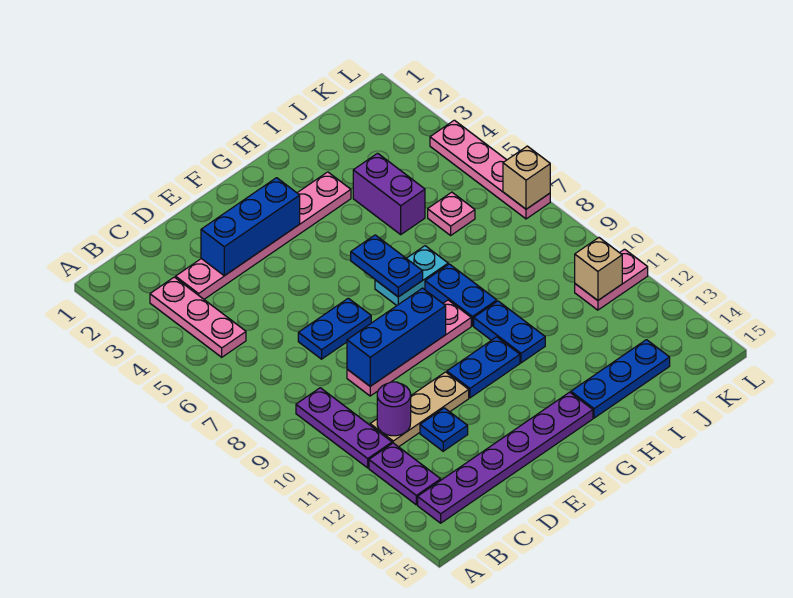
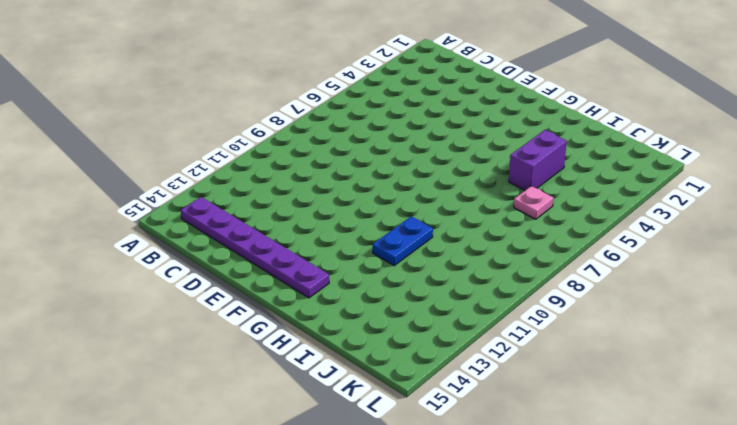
none -> pink 1x3 plate [150,277,246,357]
none -> purple 1x3 plate [296,388,392,468]
none -> purple 1x2 plate [369,443,441,505]

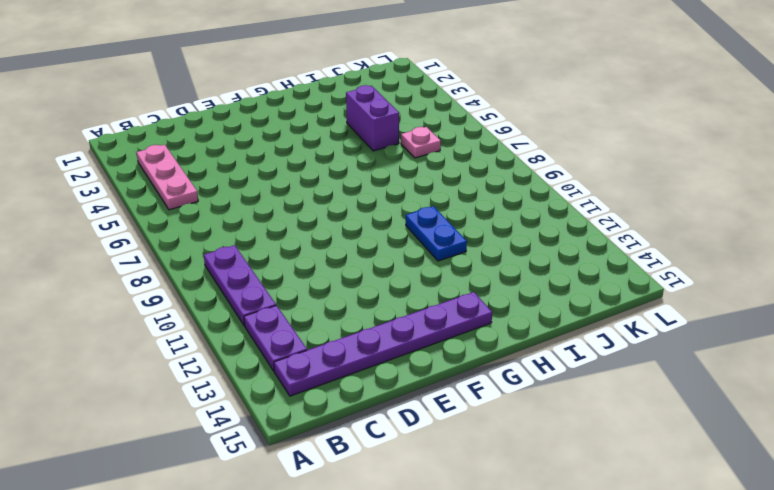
none -> pink 1x6 plate [176,172,351,299]
none -> tan 1x3 plate [370,372,469,447]
none -> blue 1x2 plate [298,298,371,359]

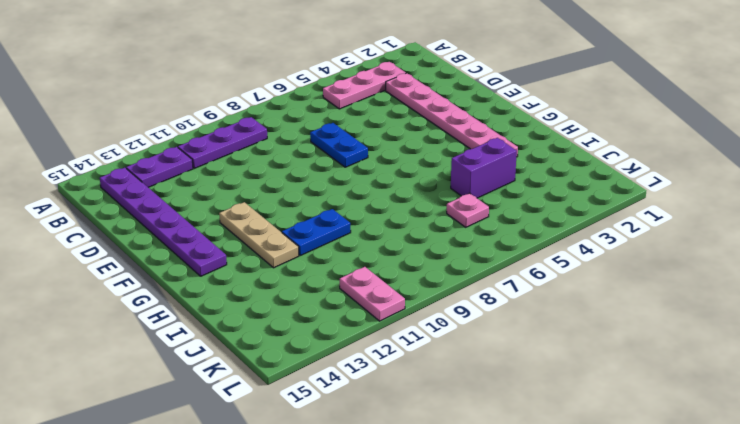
tan 1x3 plate [219,202,299,268] -> tan 1x3 plate moved to [370,372,469,447]
none -> pink 1x4 plate [347,300,471,396]
none -> blue 1x1 plate [420,408,468,451]
none -> blue 1x2 plate [447,337,520,398]

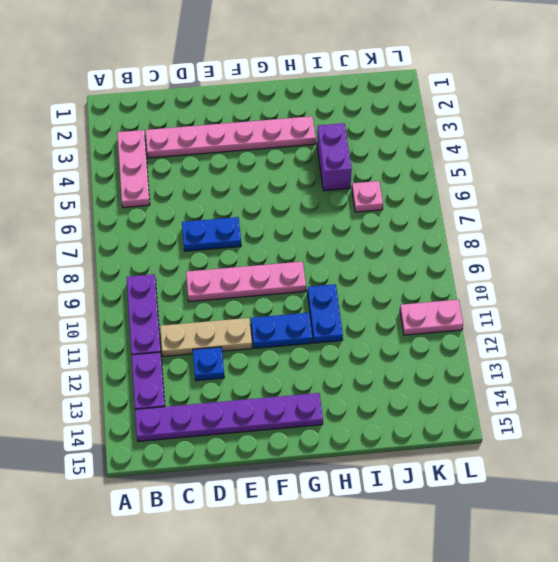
none -> cyan 1x2 plate [375,246,448,305]
none -> blue 1x2 plate [425,264,497,326]
none -> blue 1x3 plate [571,340,670,418]

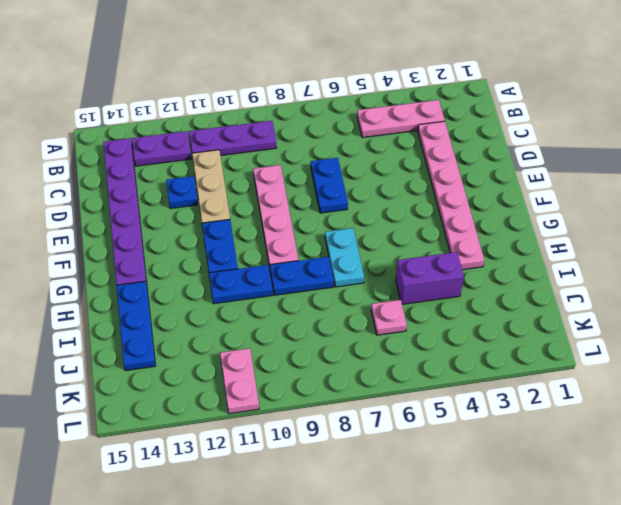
none -> pink 1x4 plate [430,120,550,219]
none -> purple 1x1 round brick [377,382,411,436]
none -> blue 1x3 brick [201,178,300,276]

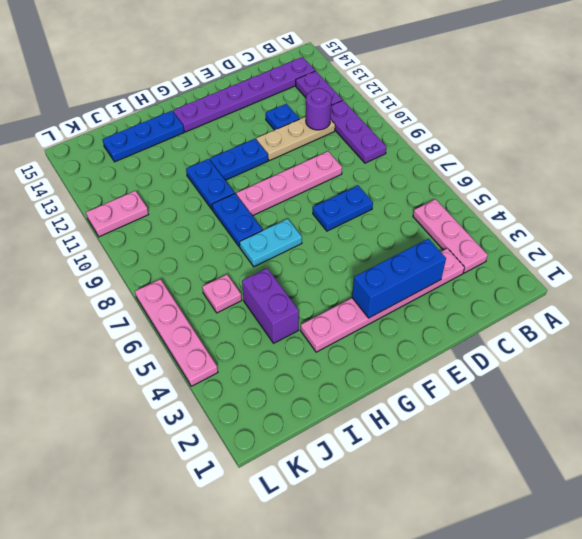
none -> blue 1x3 brick [347,288,446,386]
none -> blue 1x2 plate [351,235,423,297]
none -> tan 1x1 brick [575,238,622,300]

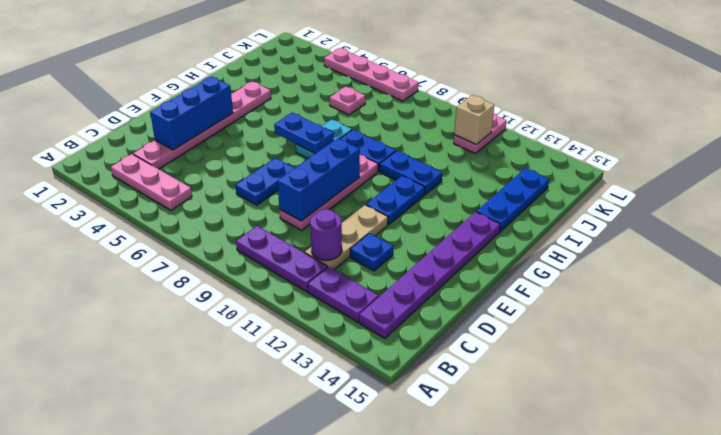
none -> purple 1x2 brick [353,153,425,234]
none -> tan 1x1 brick [503,146,550,209]

